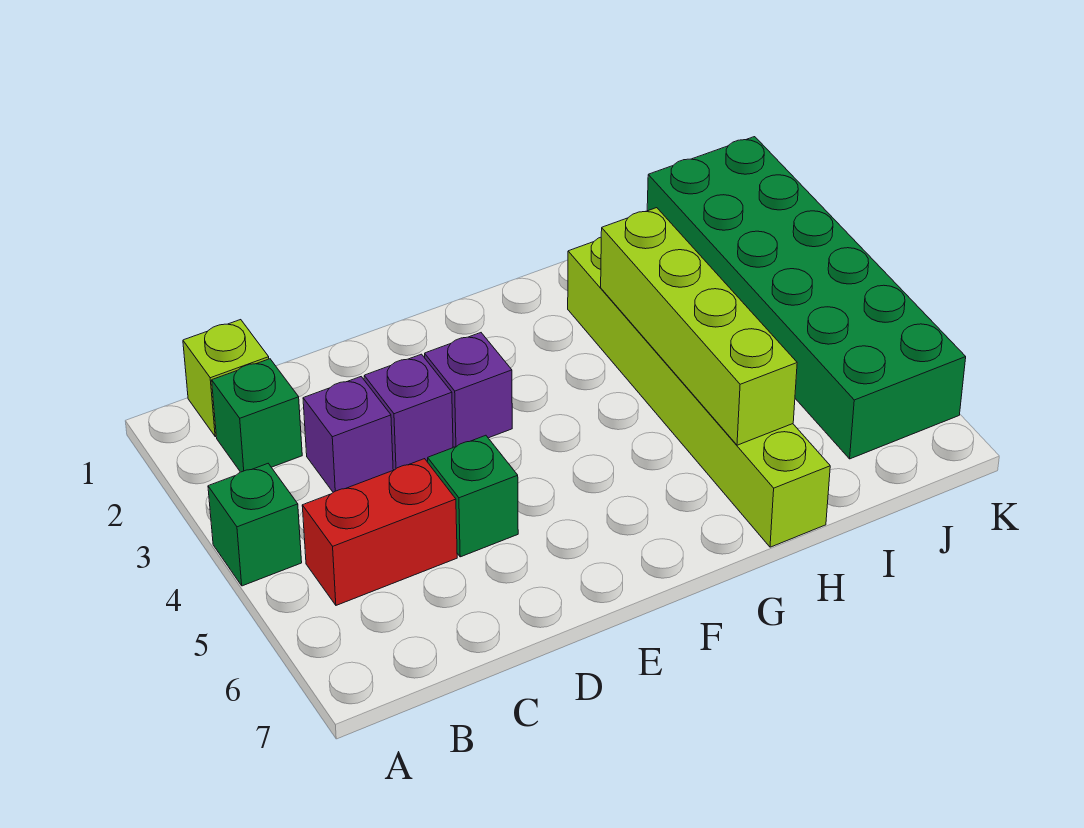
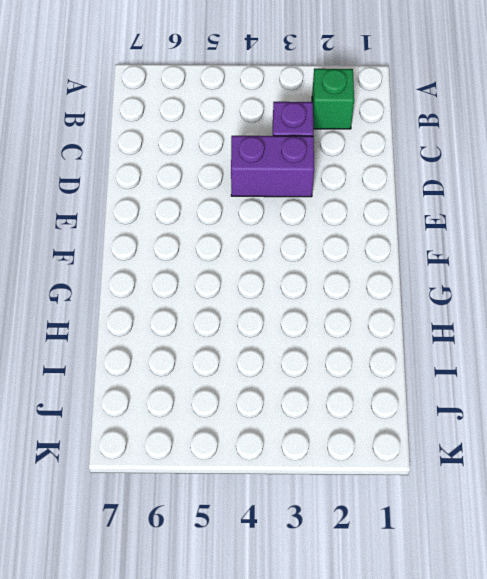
purple 1x2 brick [231,136,314,197] -> purple 1x1 brick [364,354,453,470]
none -> green 1x1 brick [208,464,302,586]
none -> lime 1x1 brick [183,320,269,437]

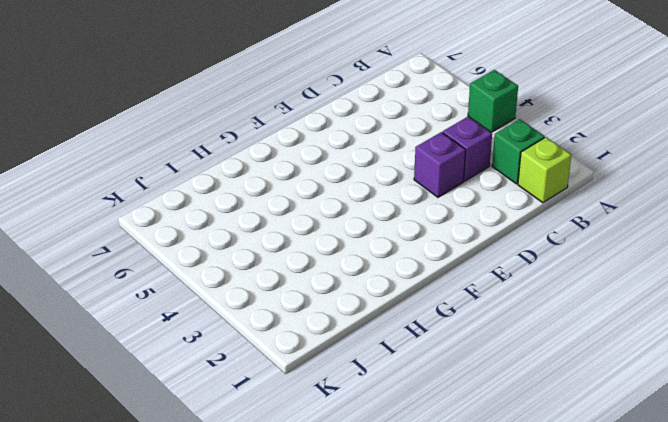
none -> red 1x2 brick [302,459,457,605]
none -> green 1x1 brick [428,435,518,557]

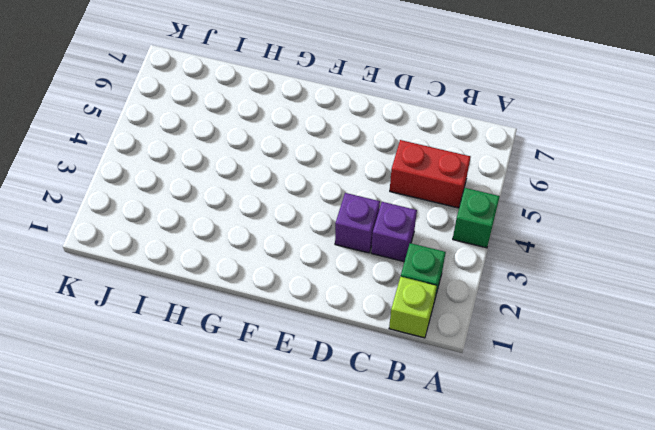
none -> green 1x1 brick [428,435,518,557]
none -> purple 1x1 brick [425,333,512,447]

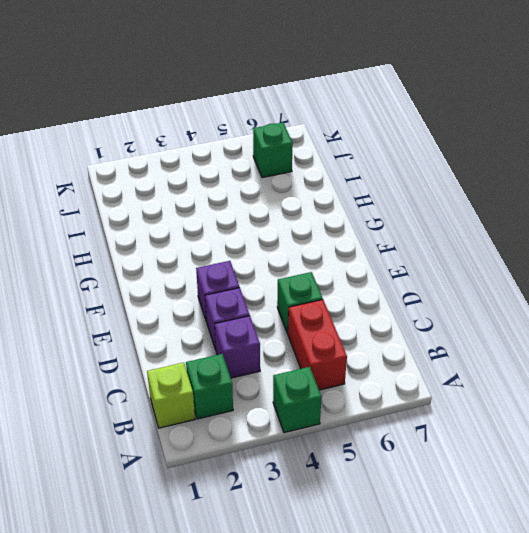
green 1x1 brick [253,123,293,178] -> green 2x6 brick [647,137,966,459]
none -> lime 1x6 brick [568,237,830,547]
none -> lime 1x4 brick [601,208,797,445]

